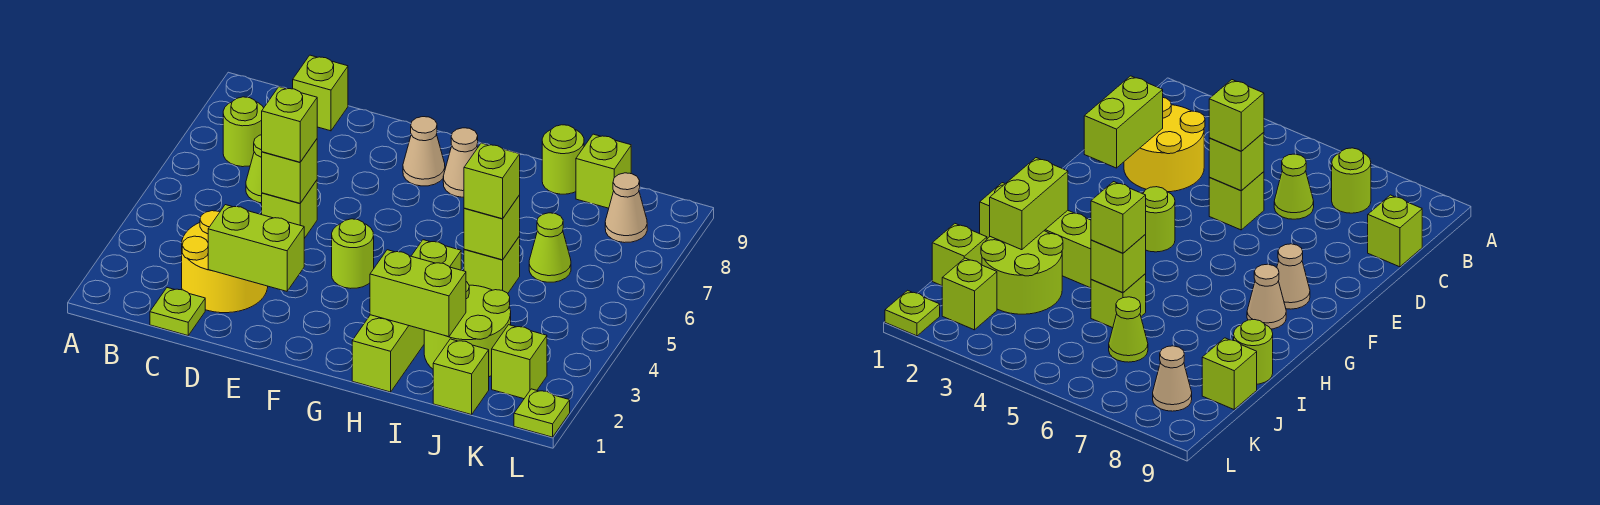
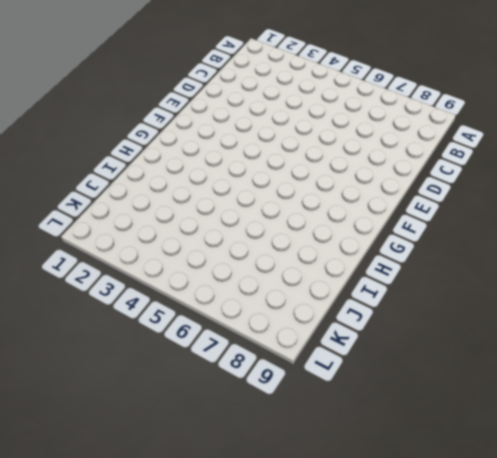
none -> lime 1x1 round brick [223,97,263,167]
none -> lime 1x1 plate [150,288,205,336]
none -> yellow 2x2 round brick [182,211,268,313]

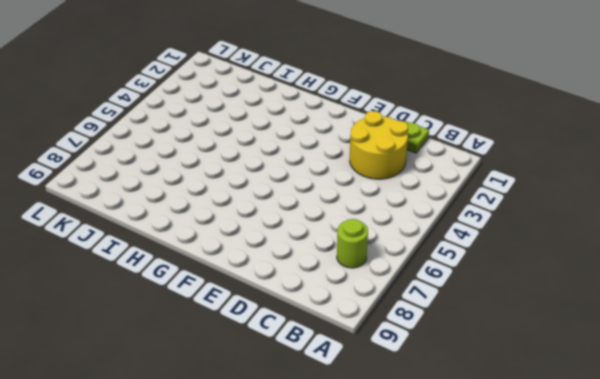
none -> lime 1x1 cone [246,135,262,203]
none -> lime 1x1 brick [293,55,348,131]
none -> lime 1x1 brick [262,180,317,238]

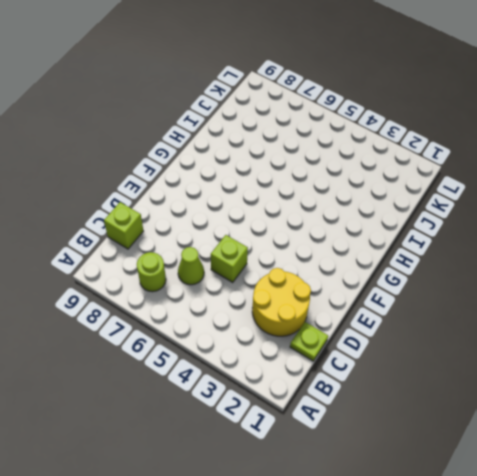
none -> lime 1x1 round brick [332,219,374,288]
none -> tan 1x1 cone [403,117,445,186]
none -> tan 1x1 cone [443,128,478,197]

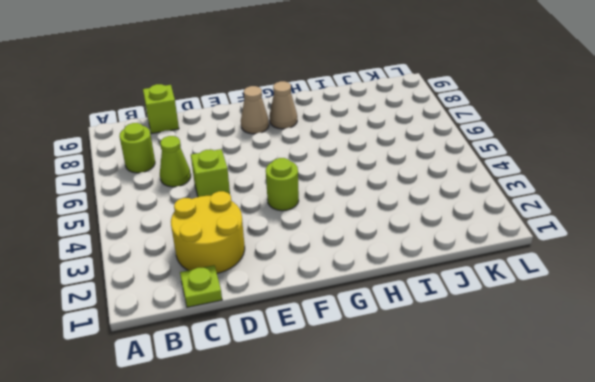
none -> lime 1x4 brick [352,240,461,392]
none -> lime 2x2 round brick [424,282,511,377]
none -> lime 1x1 brick [464,236,520,293]

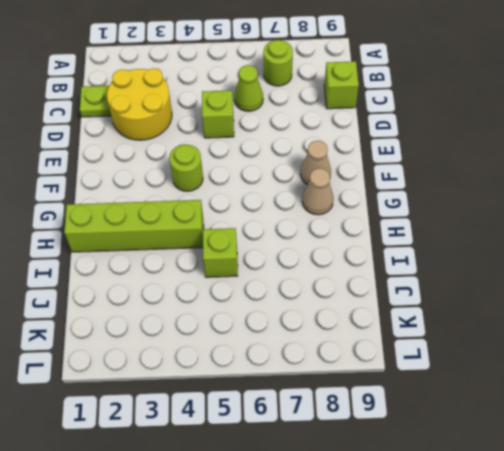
none -> lime 2x2 round brick [424,282,511,377]
none -> lime 1x1 round brick [542,125,584,194]
none -> lime 1x1 brick [433,339,489,415]

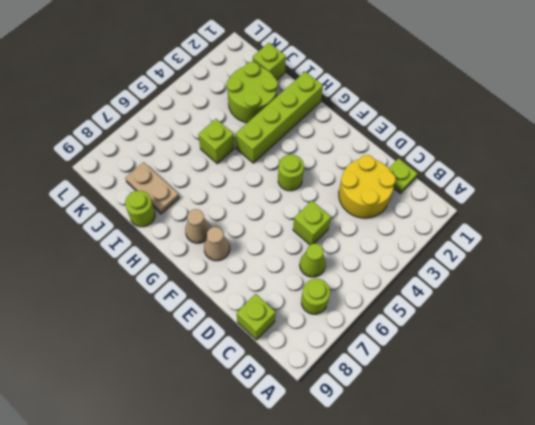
tan 1x2 plate [125,162,179,214] -> none
none -> lime 1x1 cone [529,213,571,282]
none -> lime 1x1 brick [576,134,631,208]
none -> lime 1x1 brick [492,325,547,399]

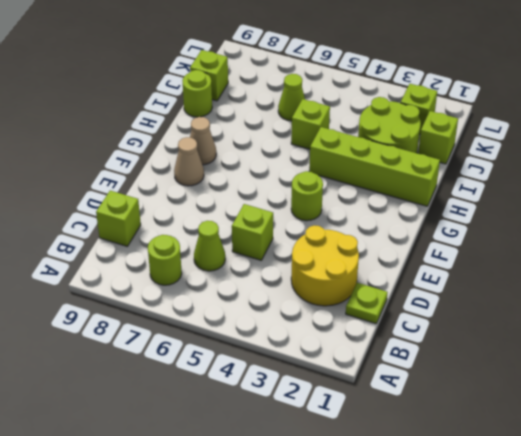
none -> tan 1x1 cone [605,173,647,243]
none -> lime 1x1 plate [514,389,570,437]
none -> lime 1x2 brick [208,205,304,291]

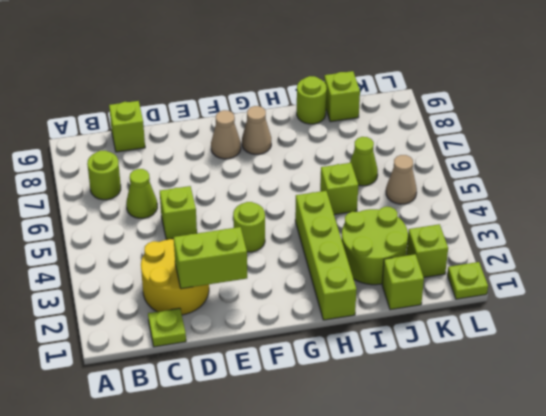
tan 1x1 cone [386,155,417,204] -> tan 1x1 cone moved to [605,173,647,243]
none -> lime 1x1 brick [262,139,317,203]
none -> lime 1x2 brick [370,250,466,337]
none -> lime 1x1 brick [464,195,520,260]

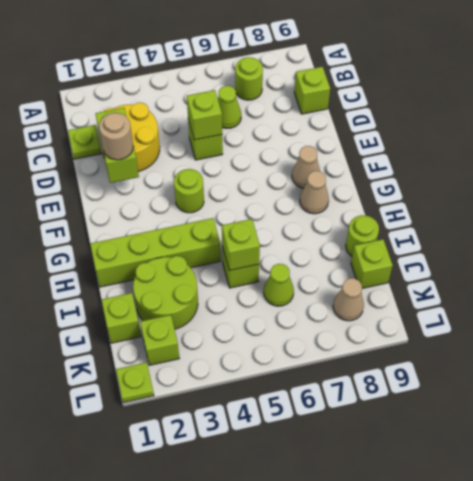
tan 1x1 round brick [99,113,133,160] -> none
none -> lime 1x2 brick [370,250,466,337]
none -> lime 1x1 brick [262,87,317,162]
none -> lime 1x1 brick [464,143,520,219]

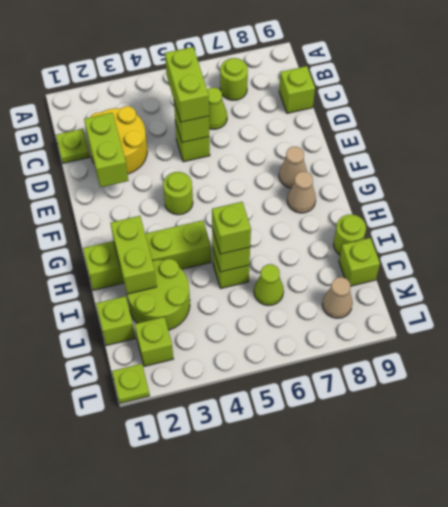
lime 1x2 brick [165,47,209,122] -> lime 1x1 brick [262,87,317,162]

